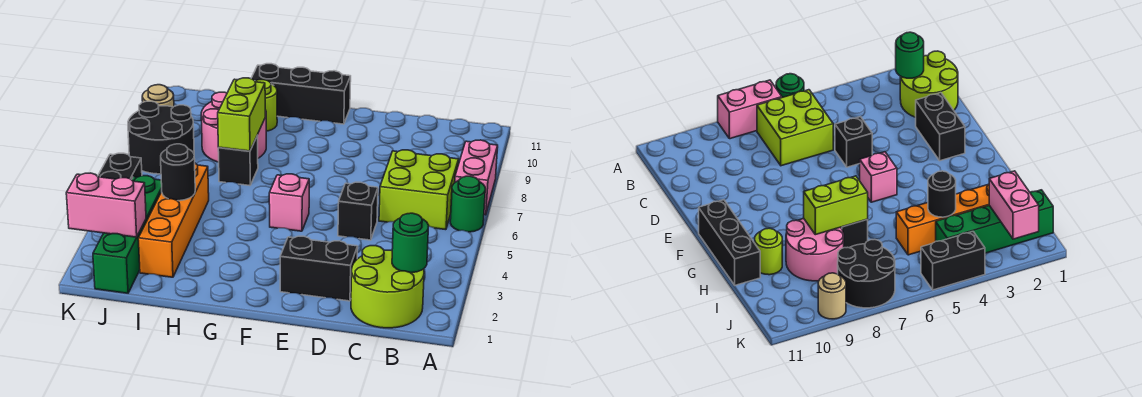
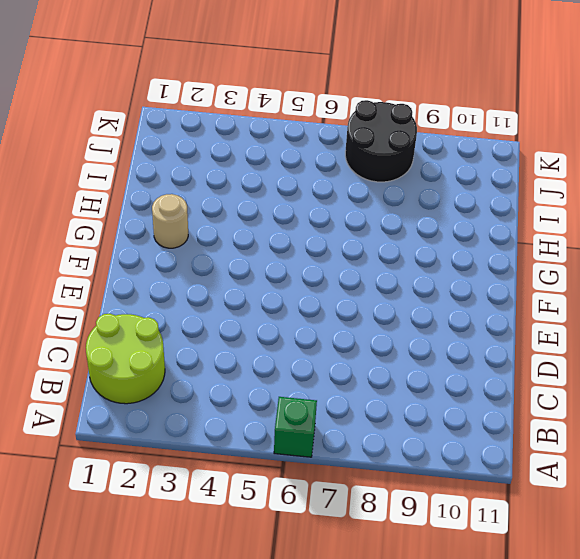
green 1x1 brick [274,397,317,457] -> green 1x1 round brick [450,176,485,232]
tan 1x1 round brick [152,194,188,248] -> tan 1x1 round brick moved to [142,85,174,107]
none -> pink 1x2 brick [455,140,498,215]
none -> lime 2x2 brick [379,150,459,230]
none -> black 1x2 brick [280,236,358,301]

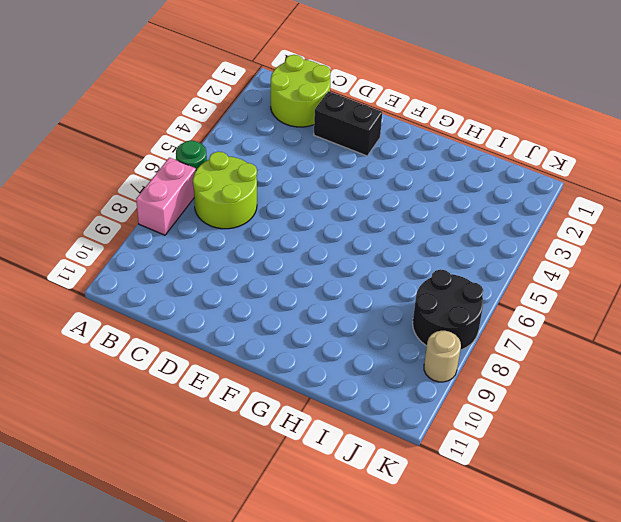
lime 2x2 round brick [193,152,257,229] -> lime 2x2 brick [379,150,459,230]
none -> black 1x1 brick [338,182,378,240]
none -> pink 1x1 brick [269,174,309,231]
none -> black 1x3 brick [251,64,351,124]

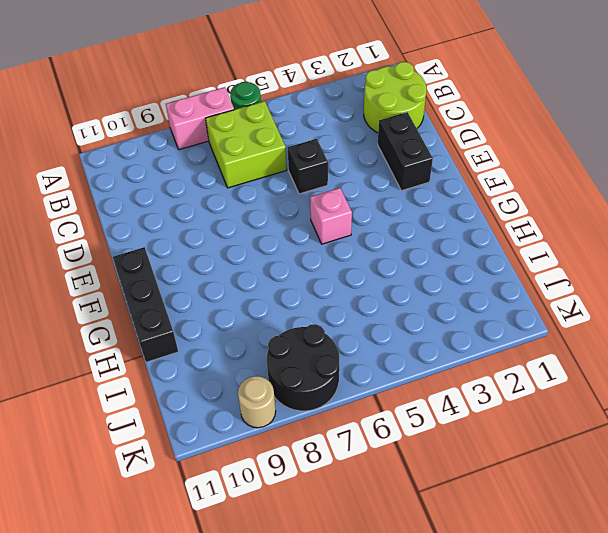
none -> black 1x1 brick [218,135,258,186]
none -> pink 2x2 round brick [201,92,266,162]
none -> lime 1x1 round brick [255,80,277,131]

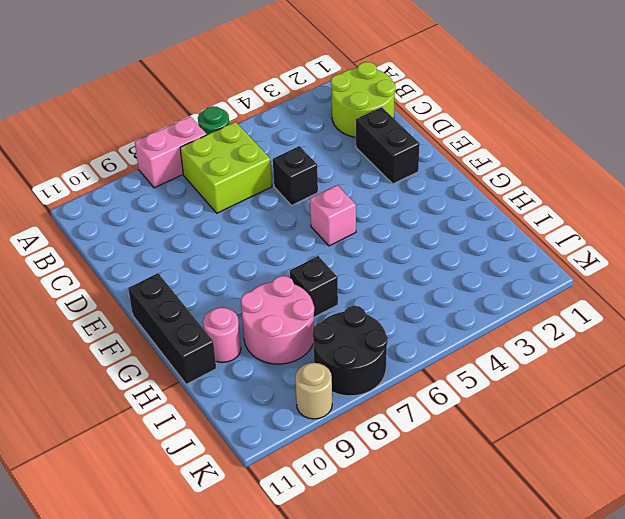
pink 1x1 round brick [203,308,241,363] -> lime 1x1 round brick [255,80,277,131]
none -> orange 1x4 brick [138,163,209,277]
none -> green 1x4 brick [93,176,162,293]
none -> black 1x2 brick [98,153,142,180]

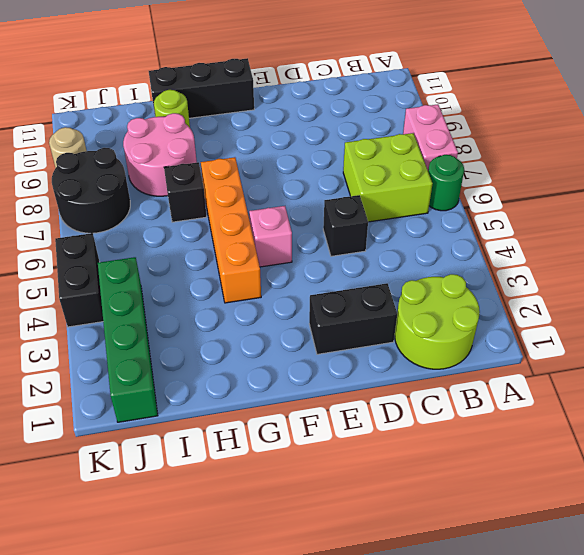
orange 1x4 brick [201,157,261,303] -> orange 1x4 brick moved to [138,163,209,277]
none -> green 1x1 round brick [392,213,429,273]
none -> lime 1x2 brick [218,78,265,151]
none -> black 1x1 round brick [161,144,195,201]

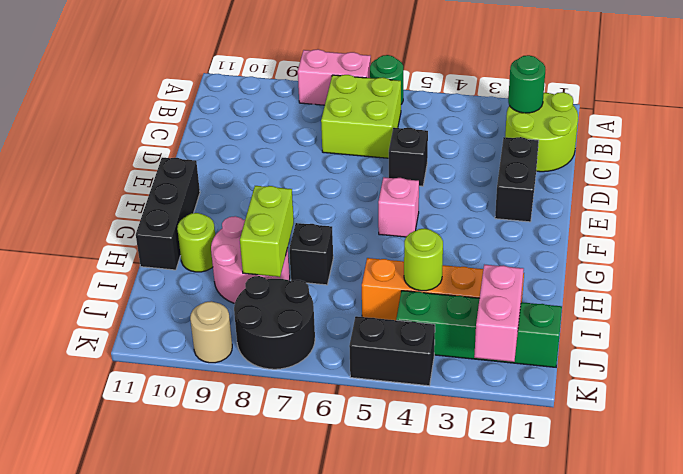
lime 1x2 brick [240,186,294,277] -> lime 1x2 brick turned to [218,78,265,151]
lime 1x1 round brick [404,228,443,291] -> black 1x1 round brick [161,144,195,201]

